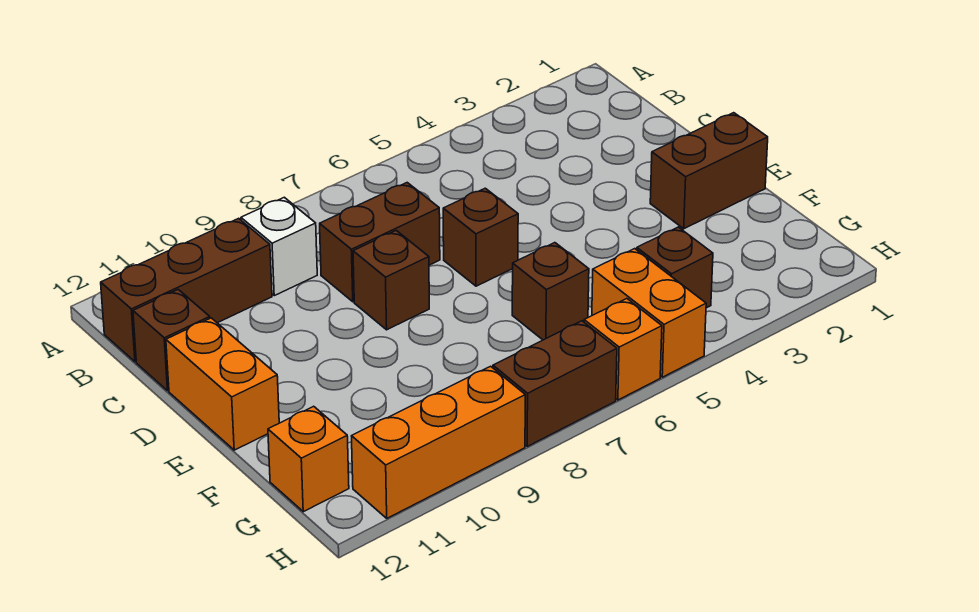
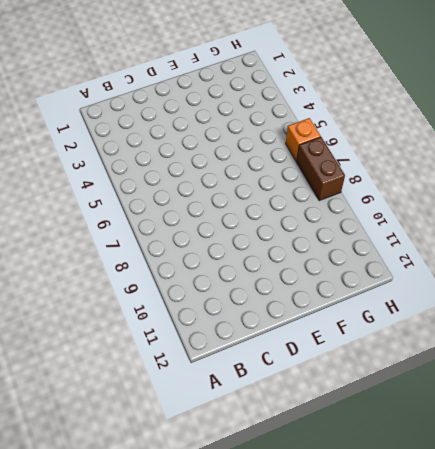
none -> white 1x1 brick [241,197,317,296]
none -> brown 1x3 brick [101,218,272,362]
none -> brown 1x2 brick [320,183,440,302]

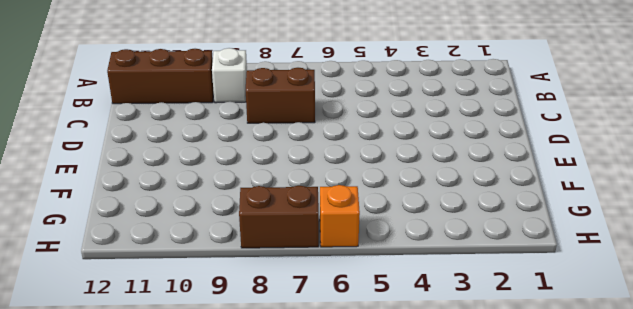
none -> brown 1x1 brick [133,290,210,391]
none -> brown 1x1 brick [443,188,518,286]
none -> brown 1x1 brick [353,231,429,330]

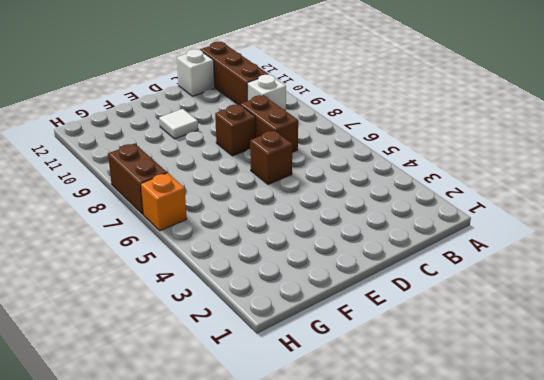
white 1x1 brick [177,49,215,96] -> brown 1x1 brick [133,290,210,391]
white 1x1 tile [159,109,198,139] -> none
none -> orange 1x2 brick [166,318,279,450]
none -> brown 1x2 brick [650,113,768,229]
none -> brown 1x1 brick [512,243,589,340]

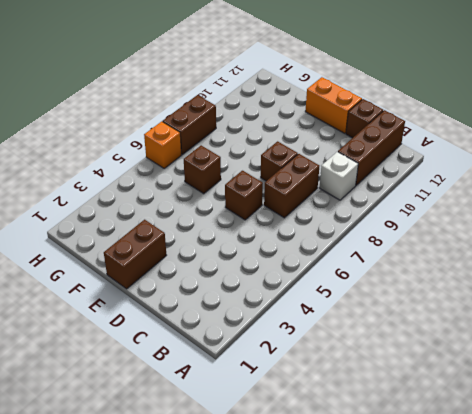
none -> brown 1x1 brick [637,227,713,308]
none -> orange 1x2 brick [592,249,706,377]
none -> orange 1x1 brick [268,406,349,512]

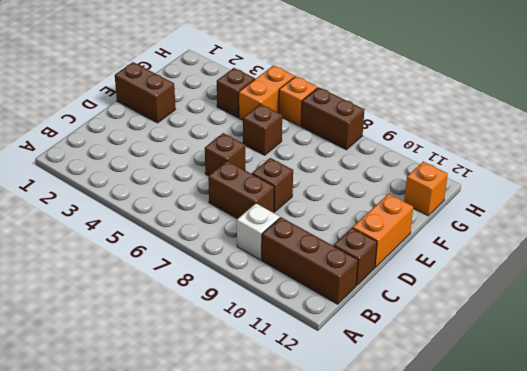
none -> orange 1x3 brick [352,366,525,518]

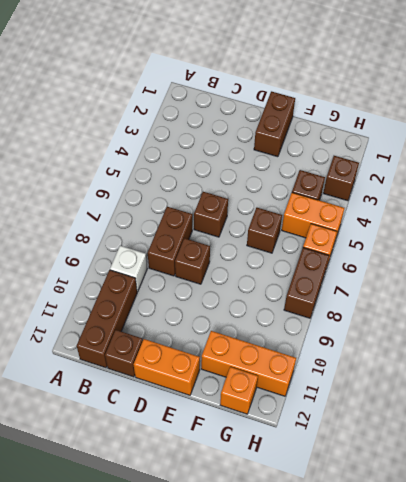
orange 1x3 brick [201,331,296,396] -> orange 1x3 brick turned to [352,366,525,518]
brown 1x1 brick [323,156,359,201] -> none

